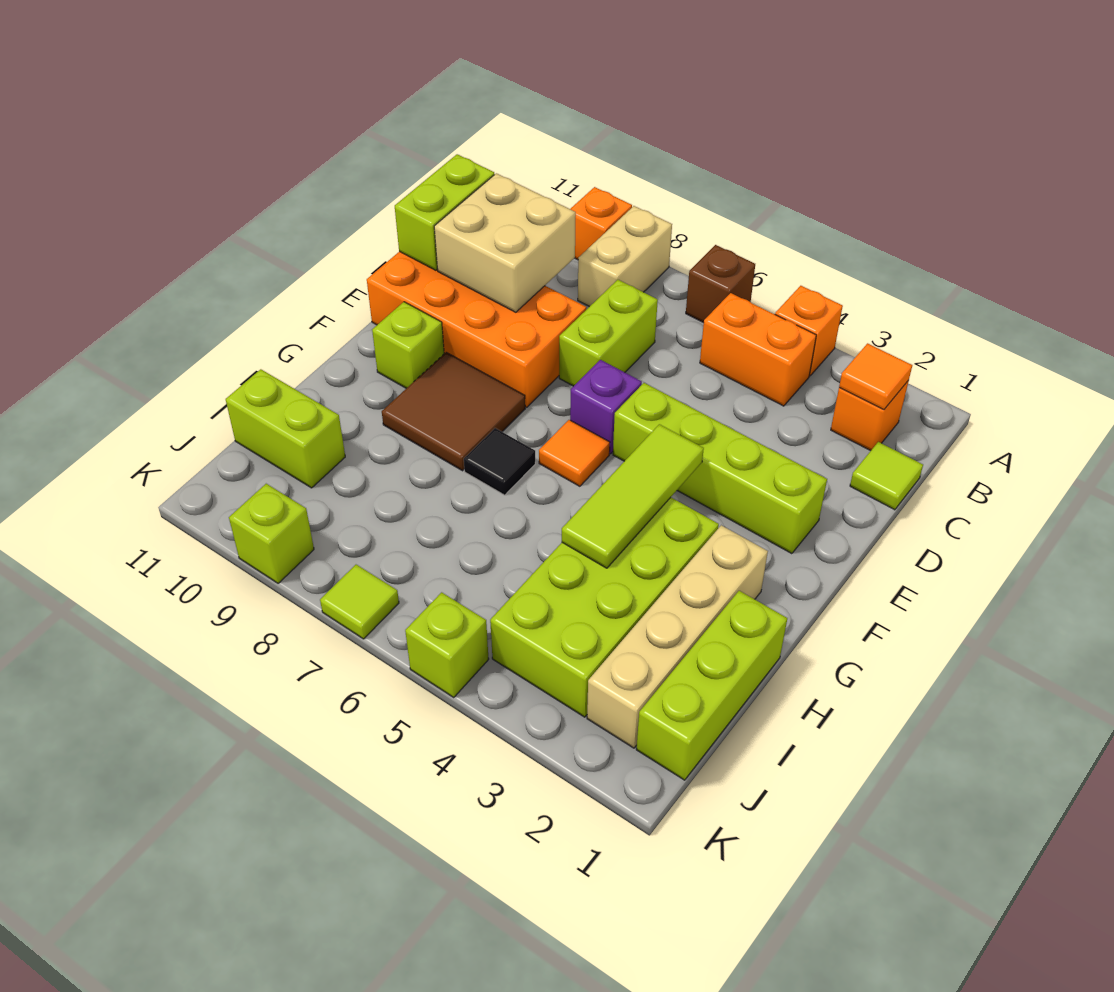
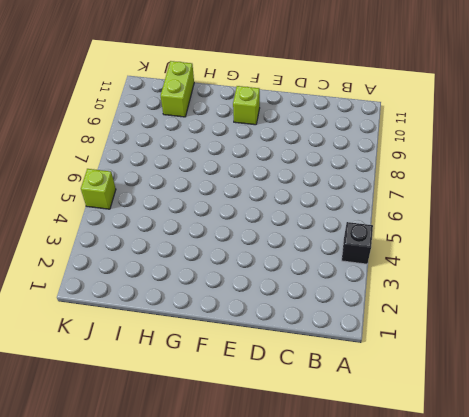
black 1x1 brick [342,222,373,264] -> orange 1x1 brick [775,286,843,376]
none -> brown 1x1 brick [686,245,755,323]
none -> tan 1x2 brick [578,206,672,307]
none -> orange 1x1 brick [571,187,632,260]

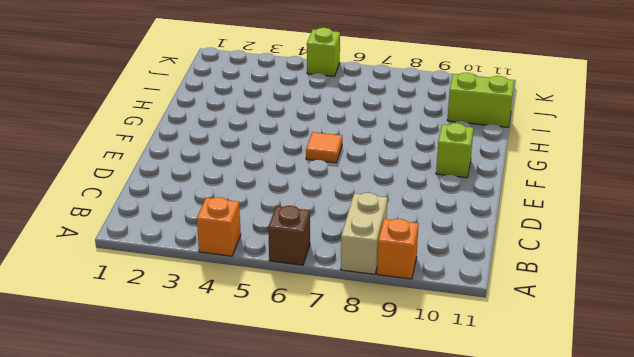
none -> orange 1x1 brick [831,380,909,451]
none -> orange 1x2 brick [700,293,816,406]
none -> lime 1x1 tile [850,442,923,510]

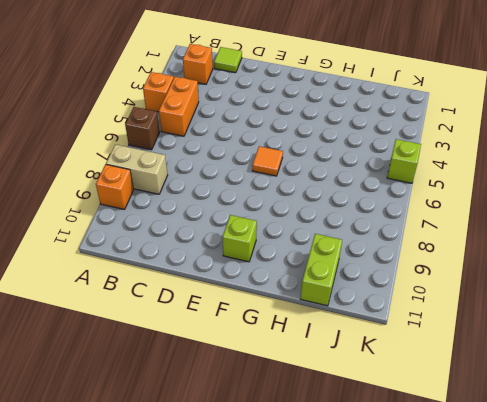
none -> lime 1x2 brick [559,280,658,386]
none -> orange 2x4 brick [367,251,586,407]
none -> lime 1x4 brick [613,383,827,554]

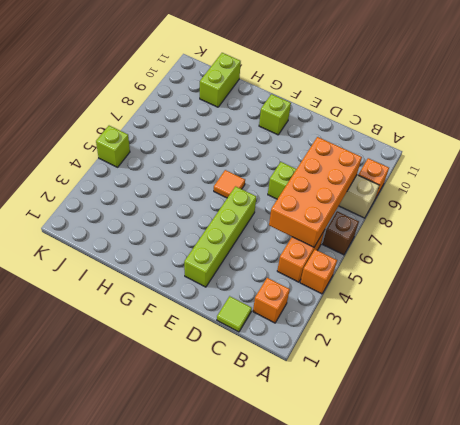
orange 2x4 brick [269,137,362,247] -> orange 2x4 brick moved to [367,251,586,407]
none -> purple 1x1 brick [570,360,642,454]
none -> brown 2x2 tile [382,352,525,471]
none -> tan 1x4 brick [587,525,768,748]

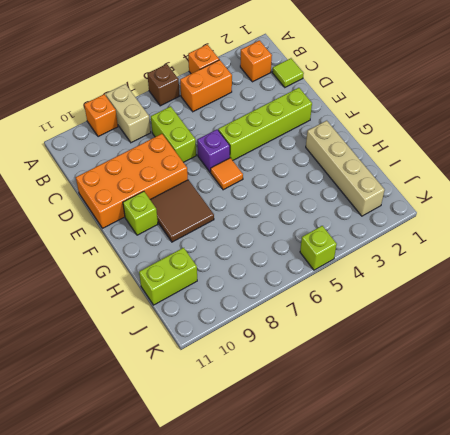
none -> lime 2x4 brick [490,497,719,717]
none -> black 1x1 tile [464,428,535,495]
none -> lime 1x3 brick [636,591,787,780]

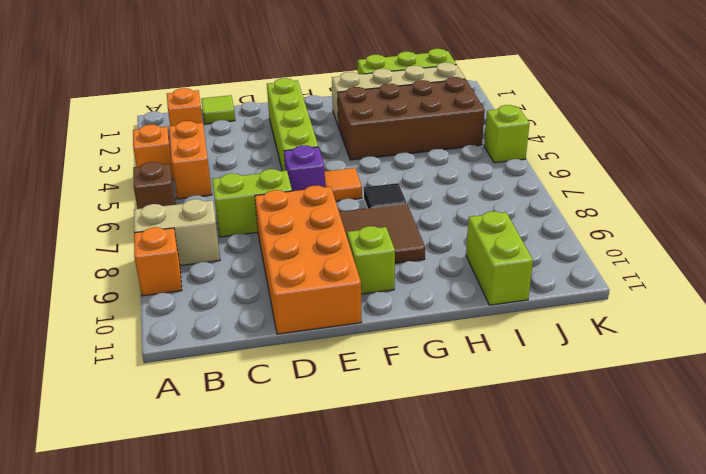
brown 2x4 brick [338,77,485,160] -> lime 2x4 brick [490,497,719,717]
none -> lime 1x1 tile [320,565,399,639]
none -> lime 1x1 brick [229,484,314,583]
none -> orange 1x1 tile [839,343,912,410]

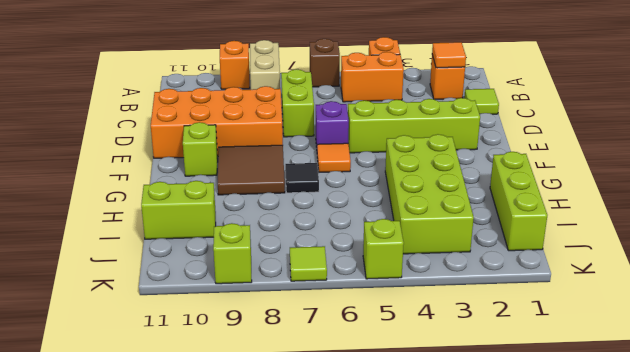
none -> tan 1x4 brick [587,525,768,748]
none -> tan 2x2 brick [434,173,576,312]
none -> lime 1x2 brick [395,154,494,270]

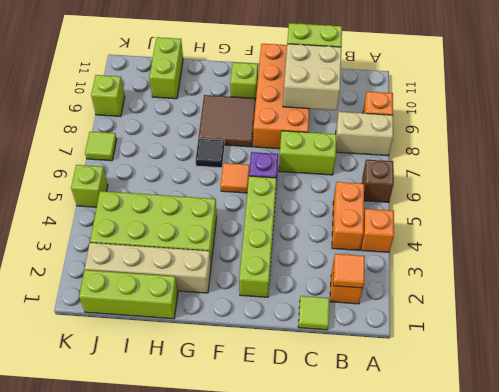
none -> lime 1x3 tile [562,424,704,568]

